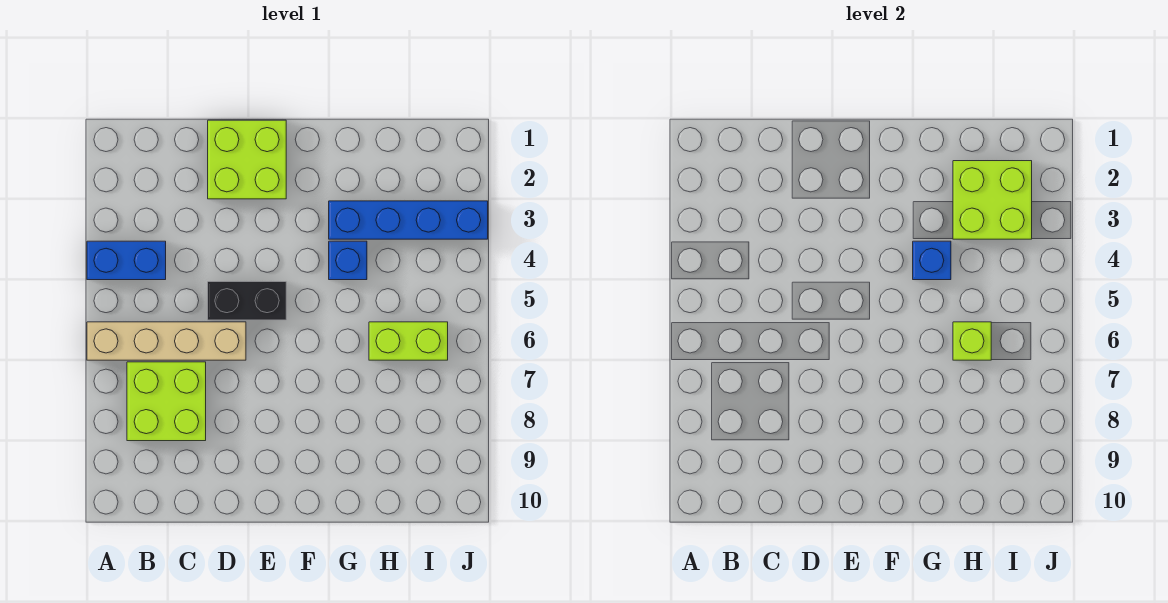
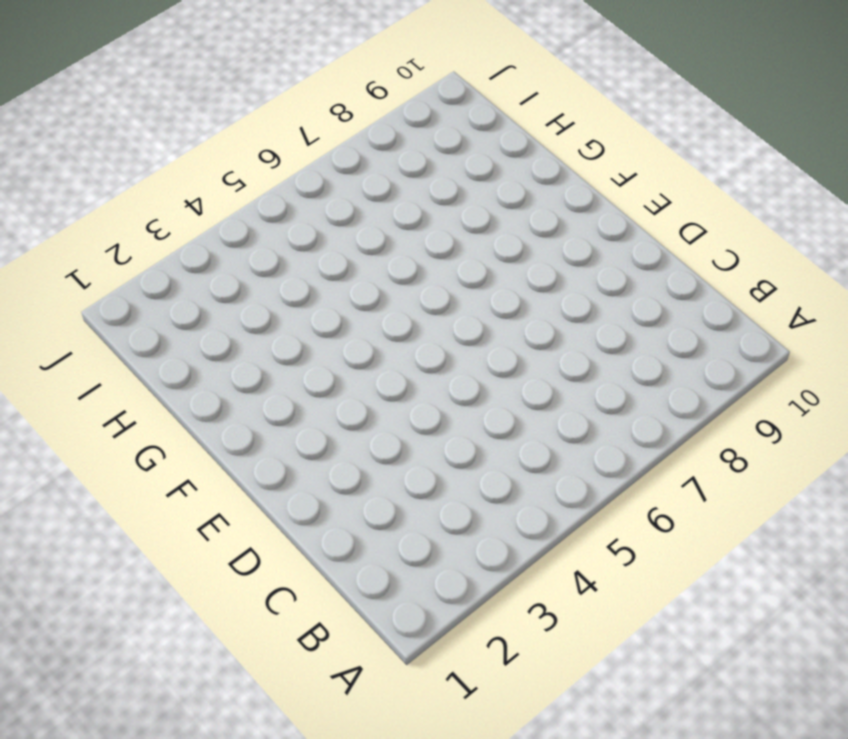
none -> blue 1x2 brick [87,241,166,280]
none -> tan 1x4 brick [87,322,246,360]

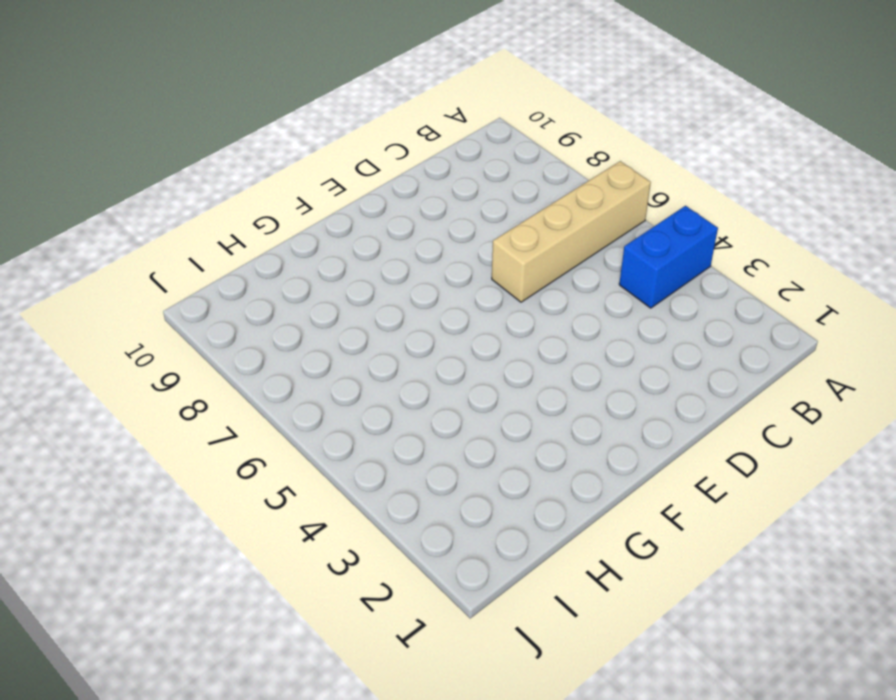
none -> lime 2x2 brick [127,362,206,441]
none -> lime 2x2 brick [208,120,286,199]

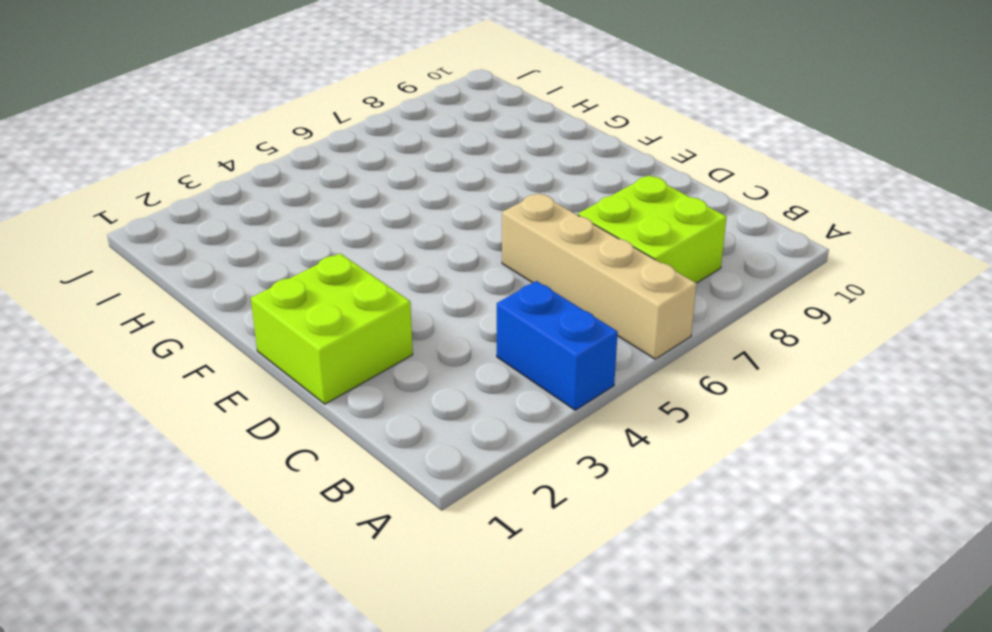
none -> black 1x2 brick [208,282,286,320]
none -> blue 1x4 brick [329,201,488,239]

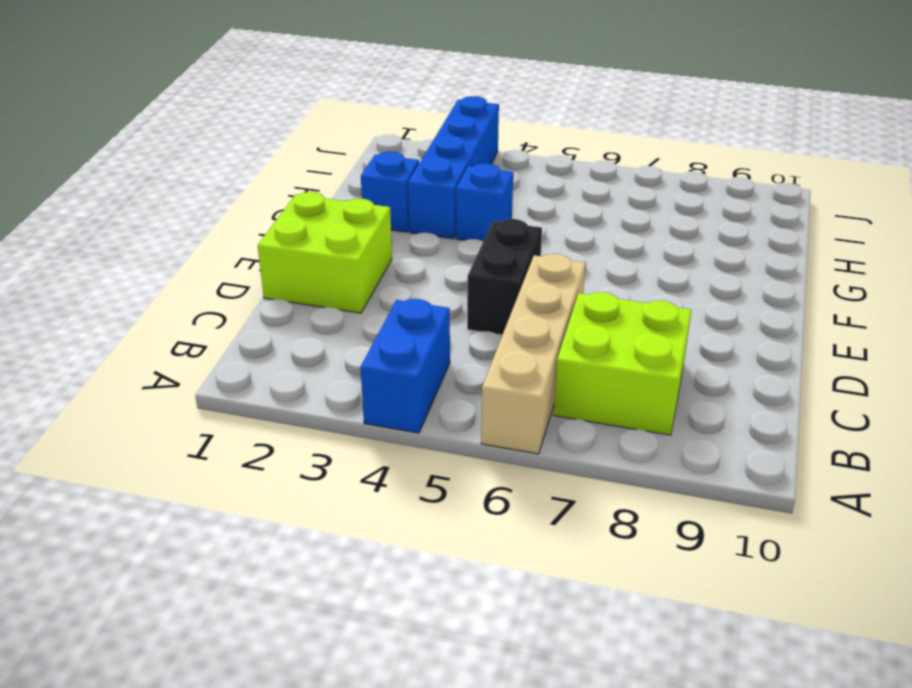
blue 1x1 brick [361,152,419,232] -> blue 1x1 brick moved to [913,241,951,280]
none -> lime 1x2 brick [369,322,448,360]
none -> lime 2x2 brick [953,161,1032,239]

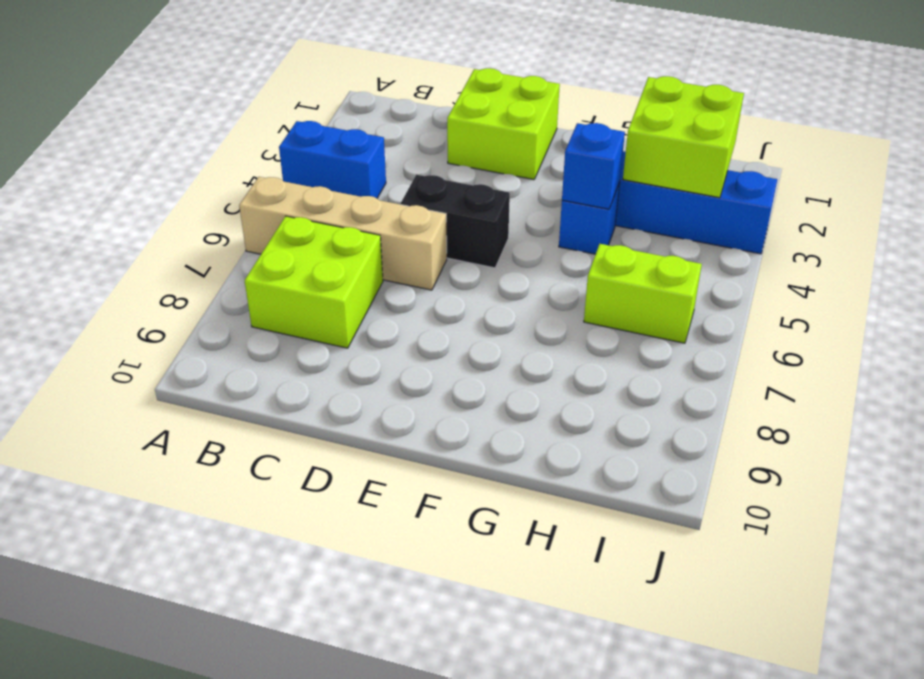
none -> lime 1x1 brick [953,322,991,360]

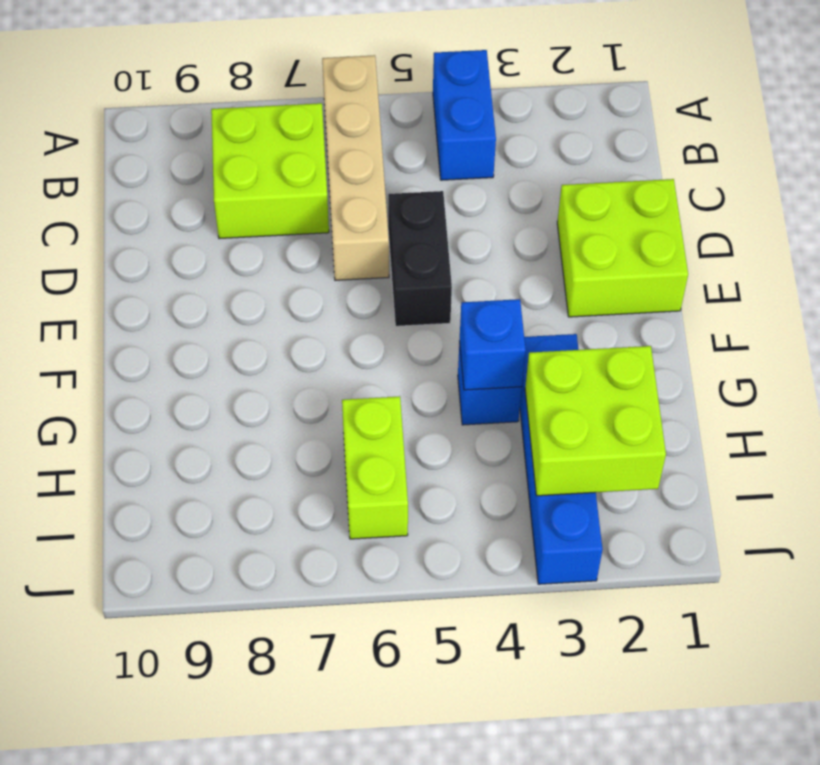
none -> lime 1x1 brick [953,322,991,360]

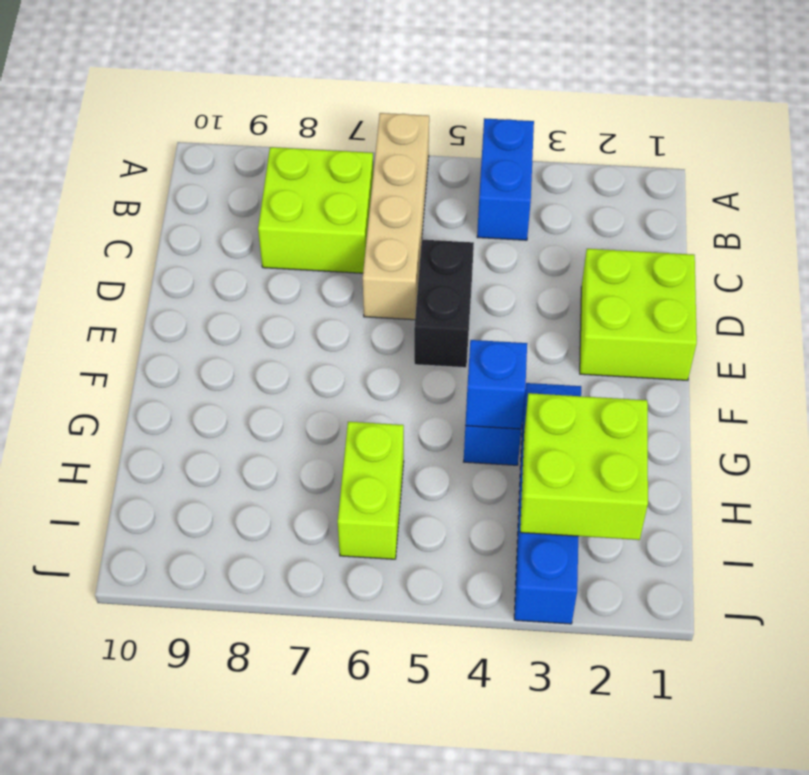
none -> lime 1x1 brick [953,322,991,360]

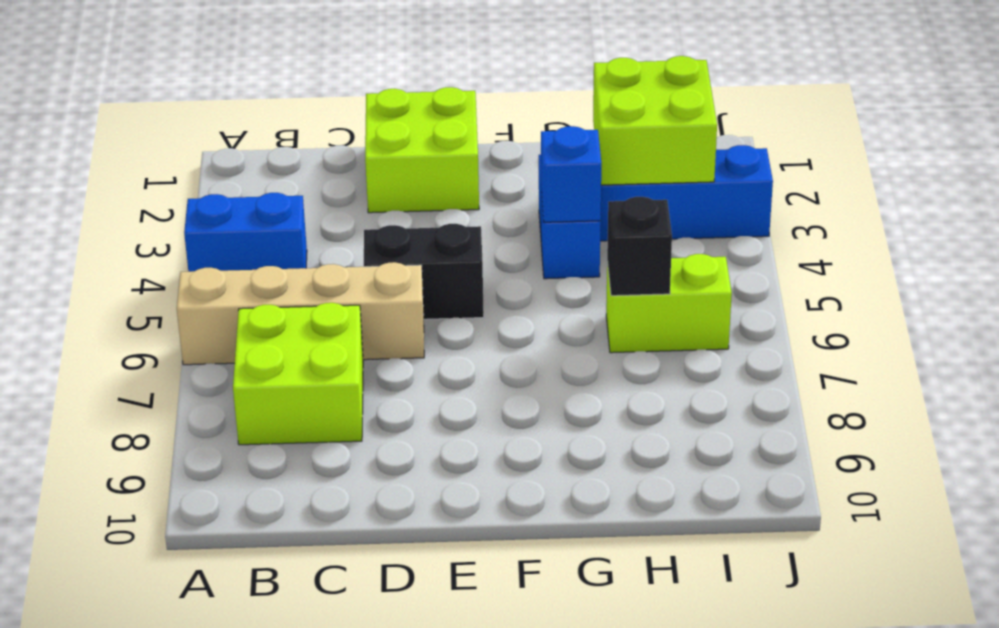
black 1x1 brick [607,197,672,296] -> lime 1x1 brick [953,322,991,360]

